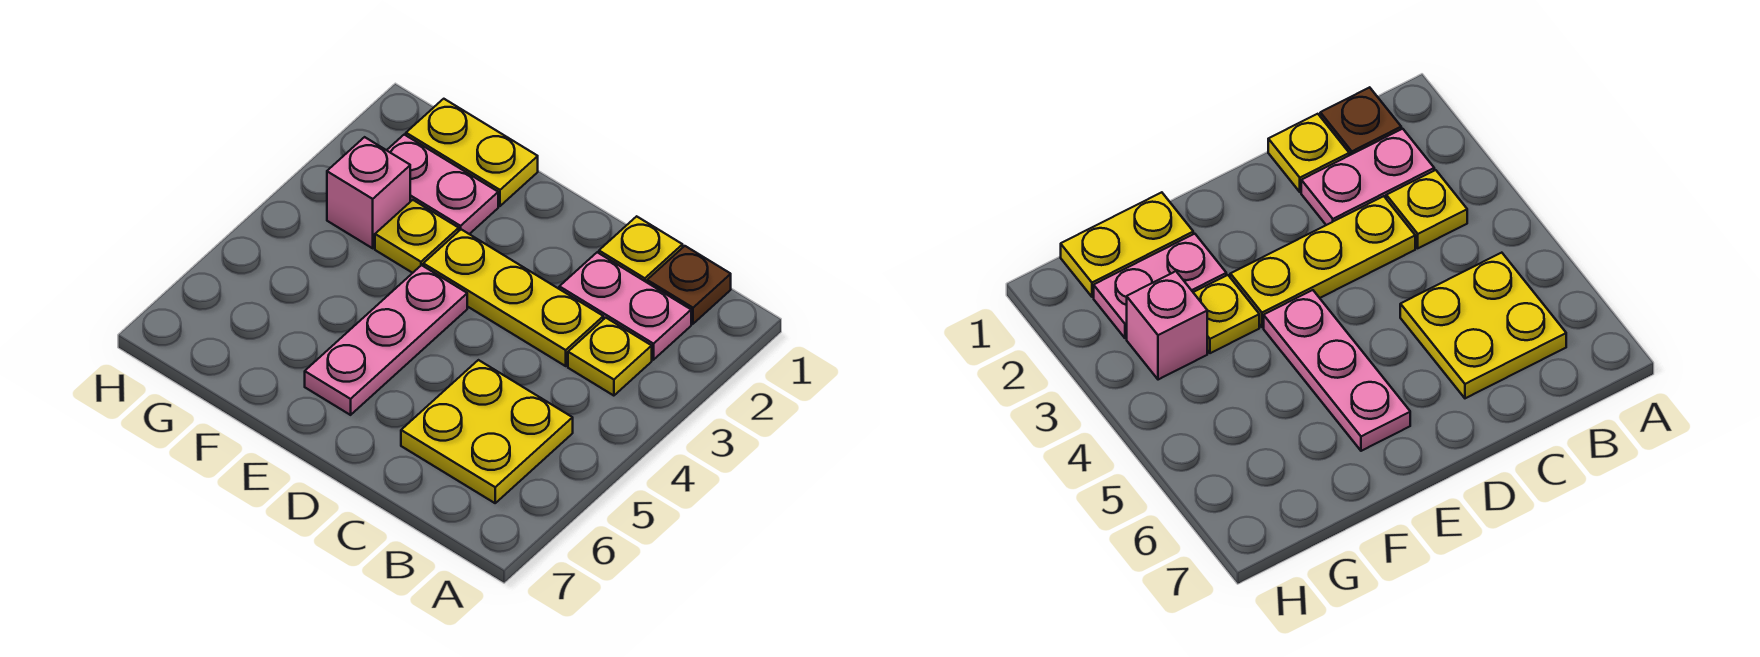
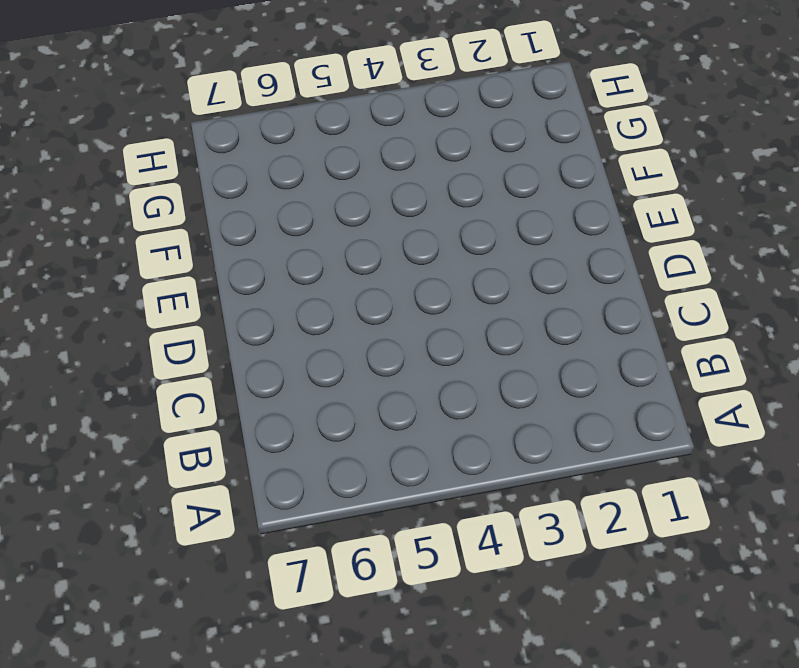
none -> brown 1x1 plate [647,246,731,324]
none -> pink 1x2 plate [559,252,691,360]

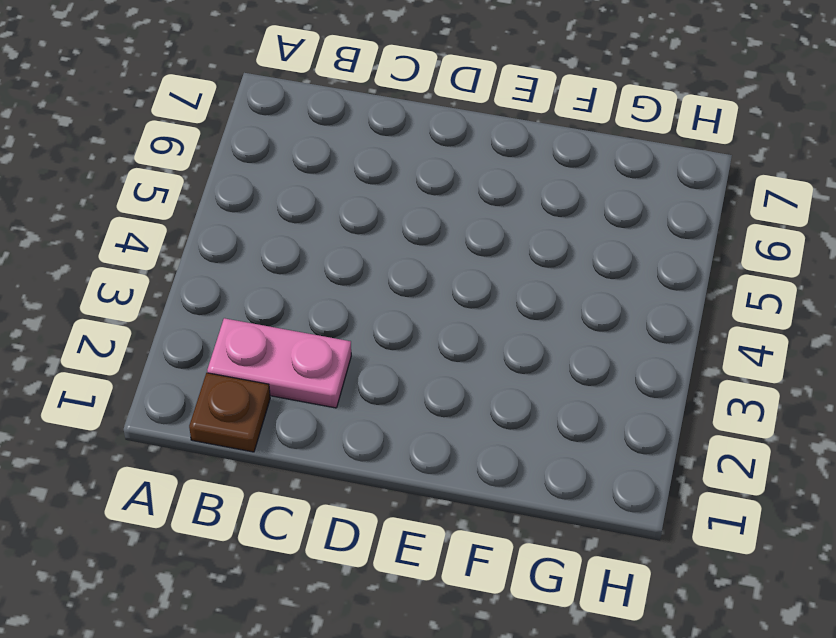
none -> yellow 1x1 plate [568,318,652,396]
none -> yellow 2x2 plate [401,360,573,503]

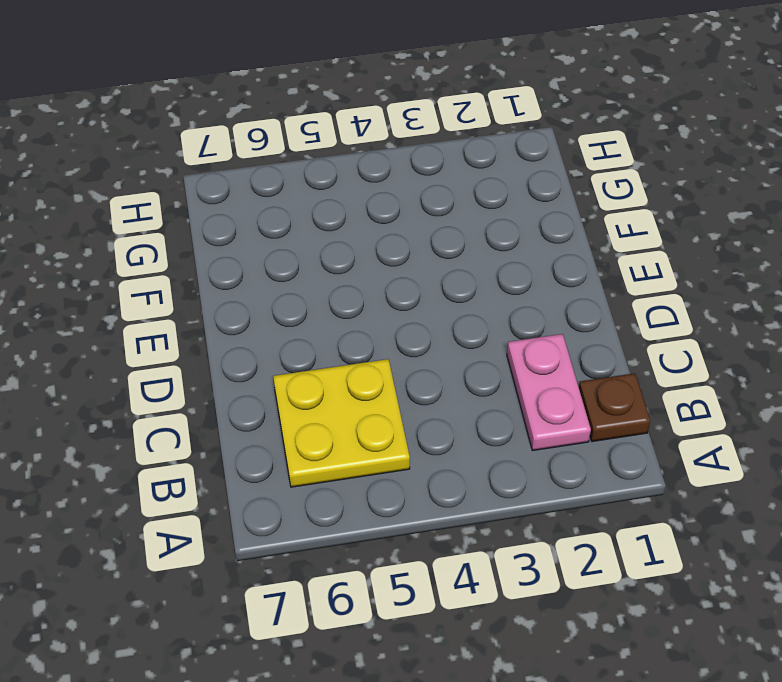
none -> yellow 1x1 plate [568,318,652,396]
none -> yellow 1x1 plate [599,216,683,282]

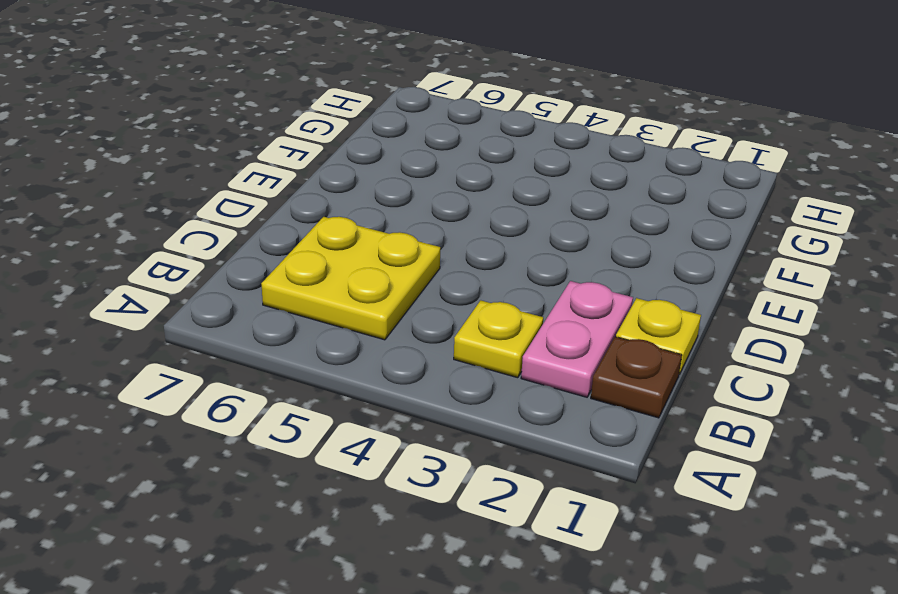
none -> yellow 1x3 plate [423,229,603,366]
none -> pink 1x3 plate [305,265,467,415]

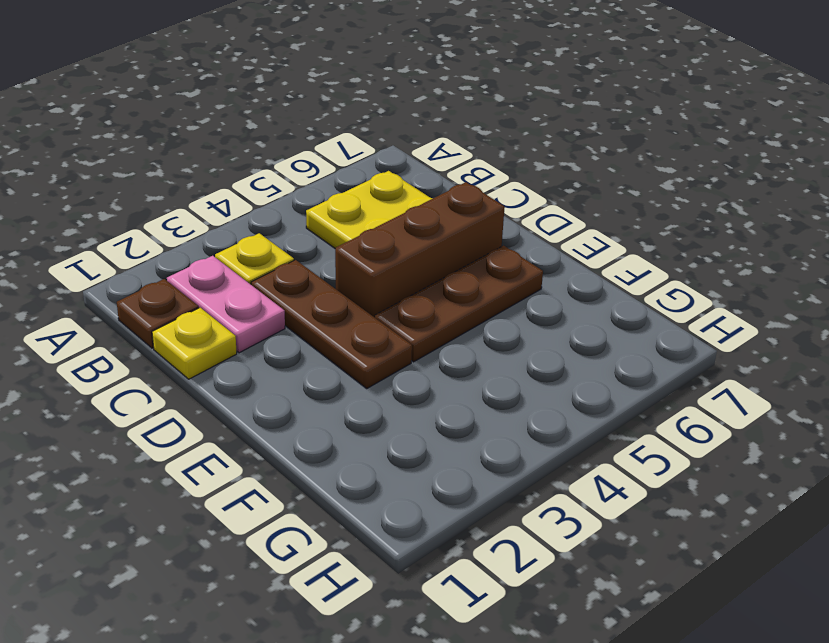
brown 1x3 plate [251,260,412,388] -> yellow 1x3 plate [423,229,603,366]
brown 1x3 brick [335,182,505,317] -> none
brown 1x3 plate [375,245,543,362] -> pink 1x3 plate [305,265,467,415]
none -> yellow 1x2 plate [406,99,538,206]
none -> pink 1x2 plate [387,135,498,234]

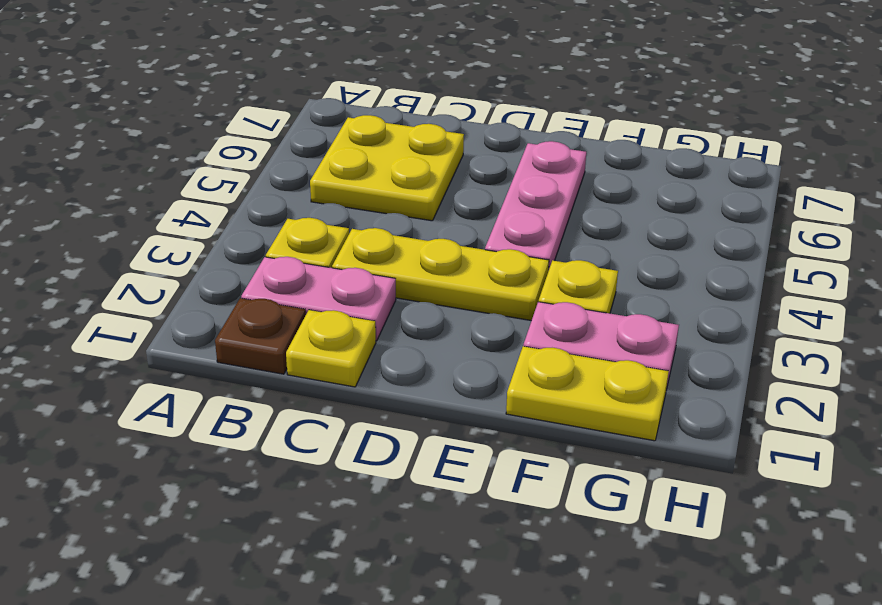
none -> pink 1x1 brick [327,137,410,248]

